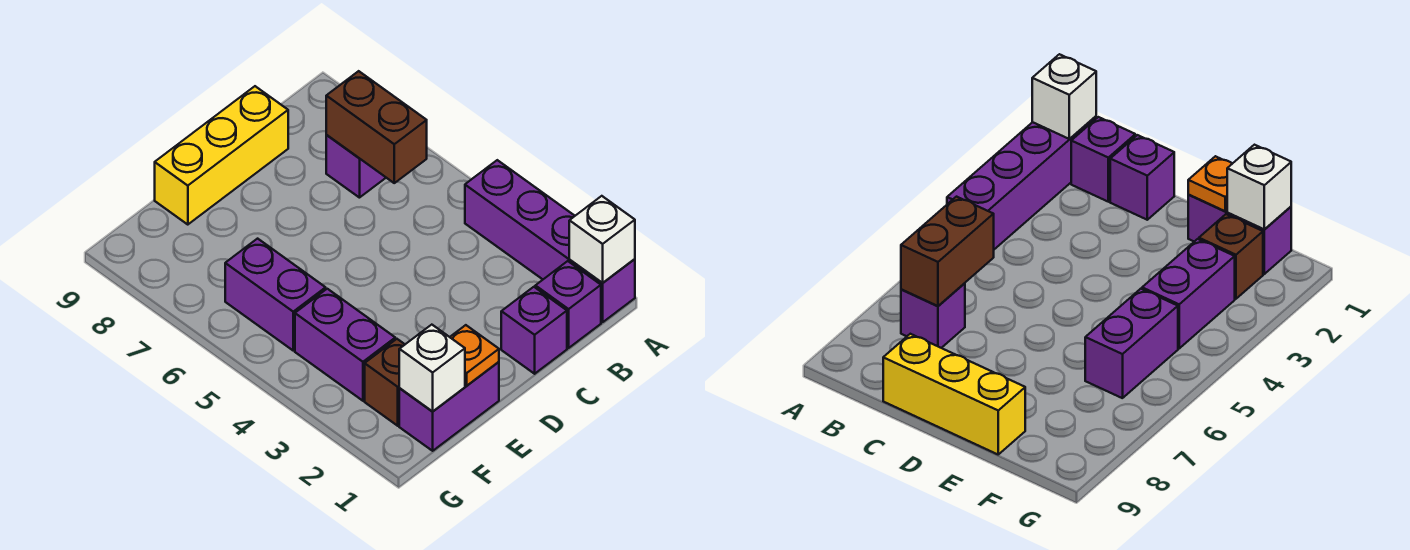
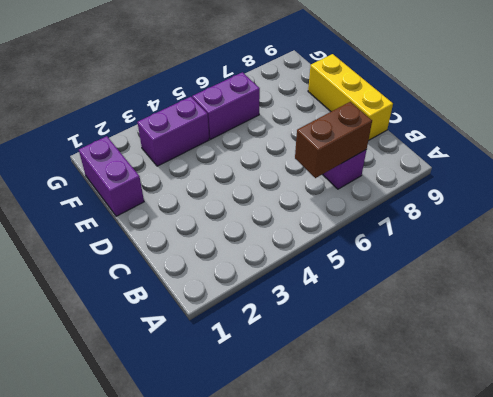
none -> purple 1x4 brick [465,160,635,322]
none -> purple 1x1 brick [535,261,601,348]
none -> purple 1x1 brick [501,287,567,374]

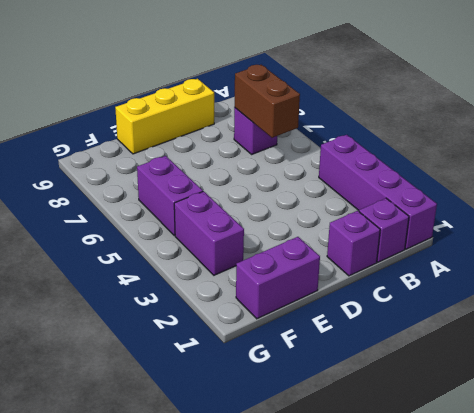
none -> brown 1x1 brick [365,339,405,426]
none -> white 1x1 brick [569,196,635,283]
none -> orange 1x1 plate [450,325,499,386]

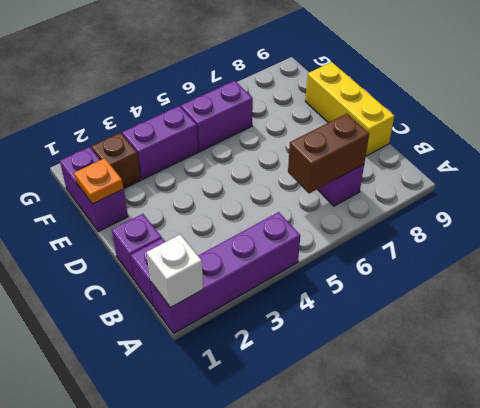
none -> white 1x1 brick [399,325,465,412]

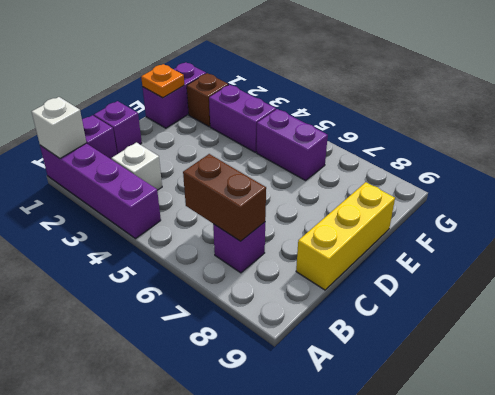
white 1x1 brick [112,143,162,190] -> white 1x1 brick moved to [399,325,465,412]

